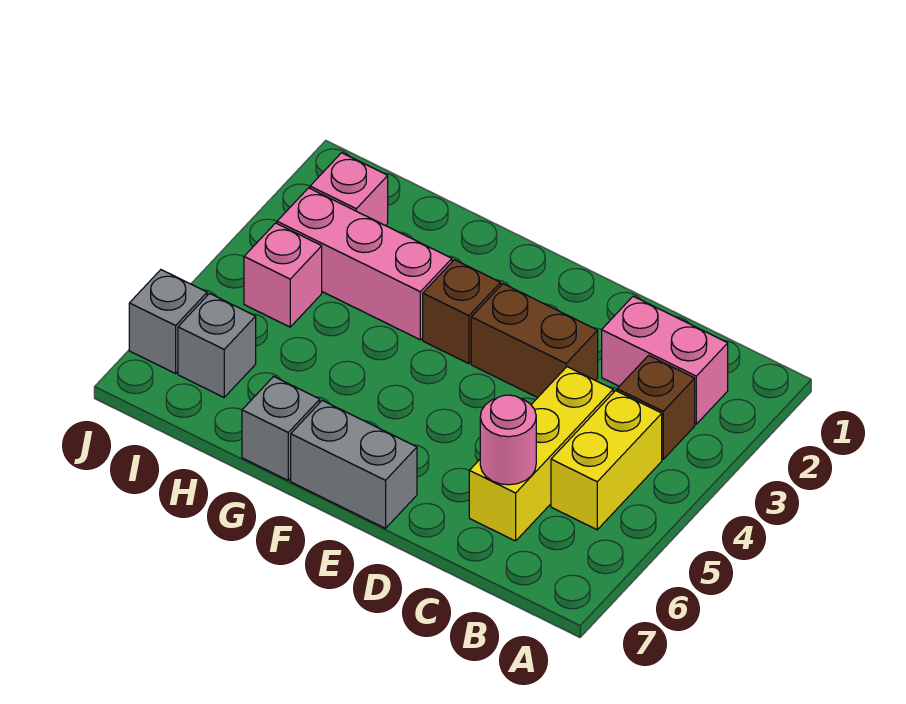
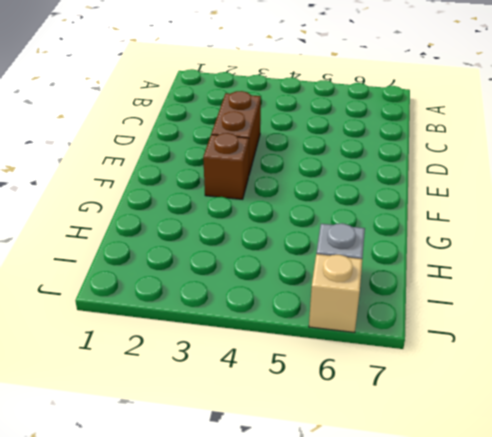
tan 1x1 brick [309,254,362,332] -> grey 1x1 brick [129,270,207,374]
none -> pink 1x2 brick [602,296,728,424]
none -> brown 1x1 brick [617,355,695,459]
none -> yellow 1x2 brick [551,391,662,530]

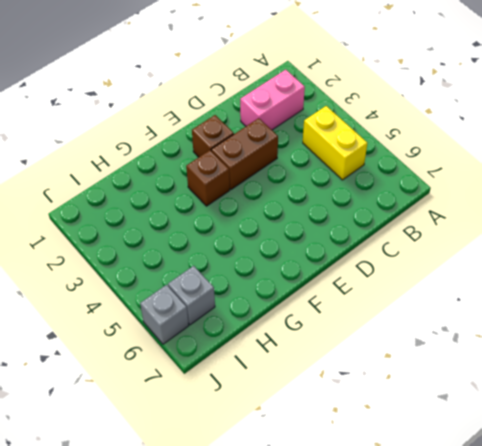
brown 1x1 brick [192,115,234,157] -> brown 1x1 brick moved to [617,355,695,459]
none -> yellow 1x3 brick [469,367,613,541]
none -> grey 1x2 brick [291,400,417,528]
none -> pink 1x3 brick [277,188,452,340]

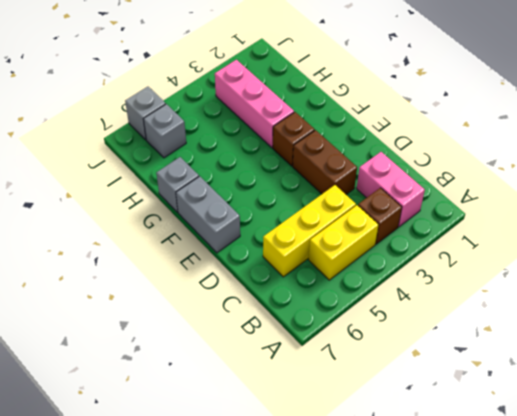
none -> pink 1x1 brick [310,153,388,226]
none -> pink 1x1 brick [244,223,322,327]
none -> pink 1x1 round brick [480,395,536,485]

